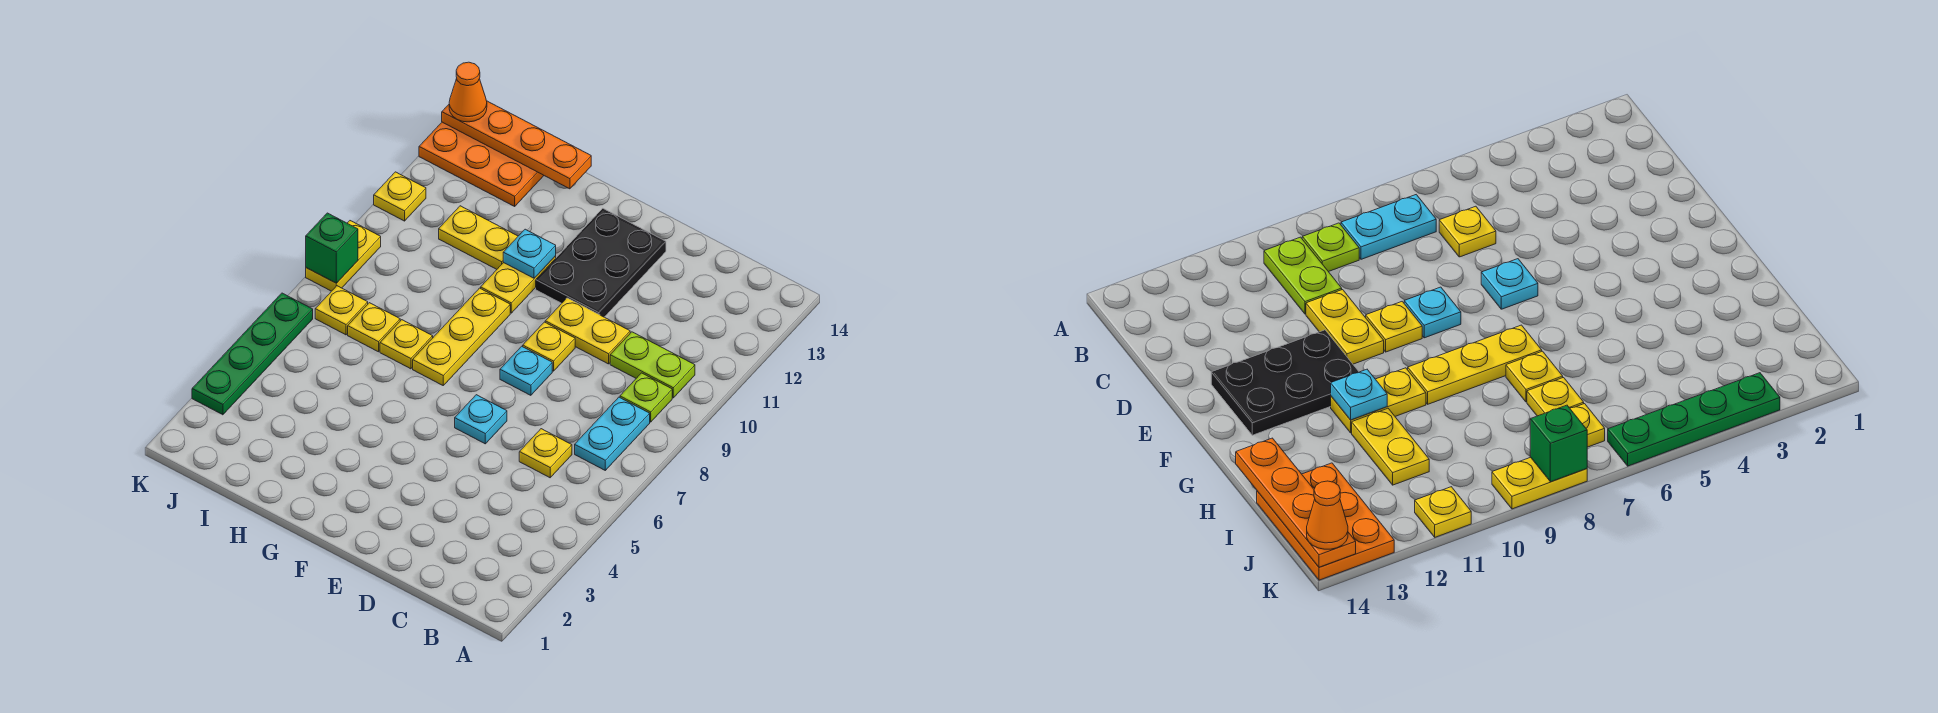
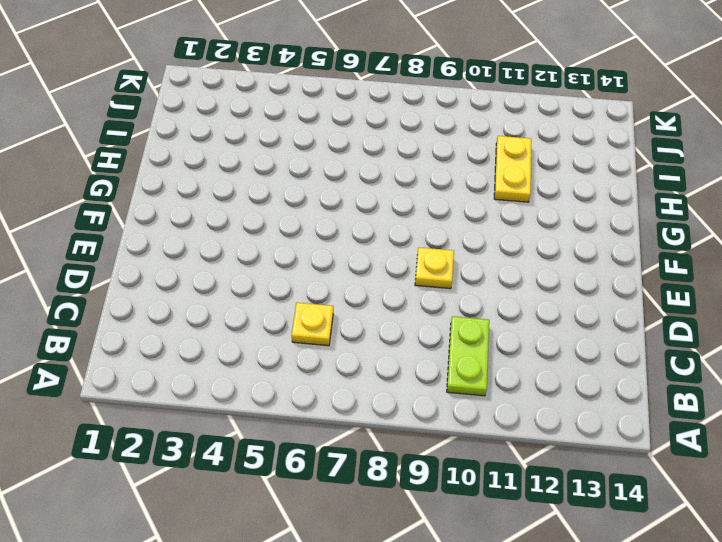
none -> cyan 1x2 plate [575,397,650,470]
none -> lime 1x1 plate [620,373,672,422]
none -> yellow 1x2 plate [545,298,630,364]

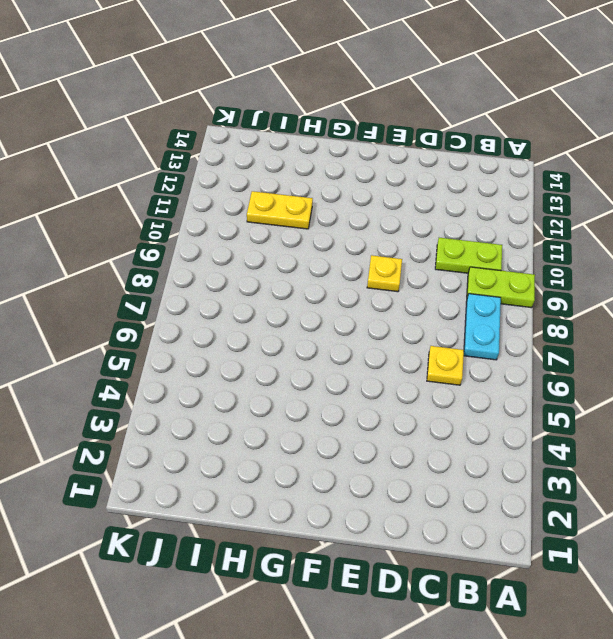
lime 1x2 plate [467,267,535,308] -> lime 1x1 plate [620,373,672,422]
none -> yellow 1x2 plate [545,298,630,364]
none -> cyan 1x1 plate [455,395,507,444]
none -> cyan 1x1 plate [500,346,552,395]

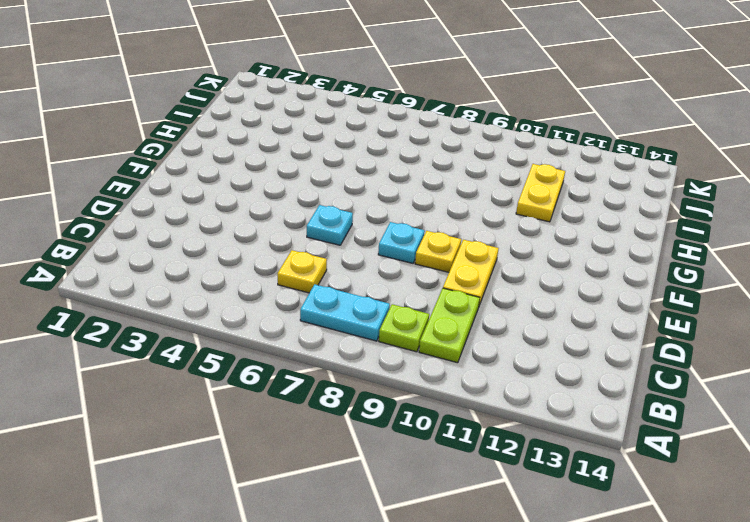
none -> black 2x3 plate [536,208,666,317]
none -> yellow 1x3 plate [413,288,510,385]
none -> yellow 1x2 plate [481,256,556,313]

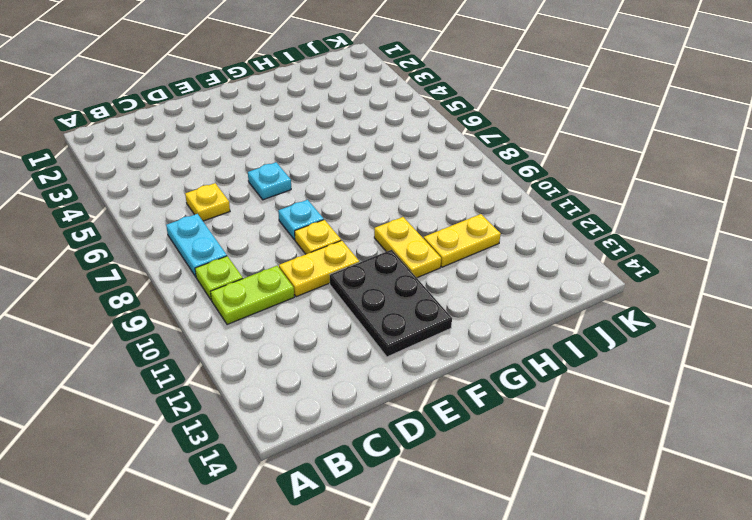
none -> yellow 1x3 plate [413,288,510,385]
none -> yellow 1x1 plate [380,320,433,369]
none -> yellow 1x1 plate [348,303,400,352]

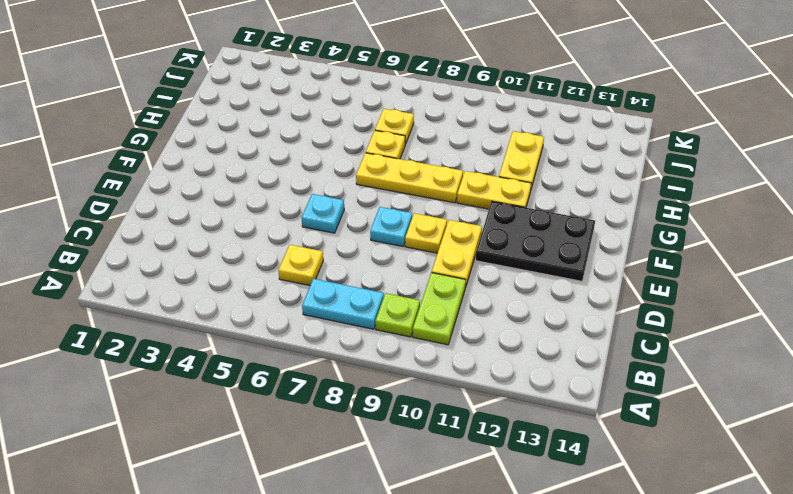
none -> orange 2x3 plate [419,122,544,206]
none -> yellow 1x1 plate [315,286,368,335]
none -> green 1x4 plate [192,293,313,415]

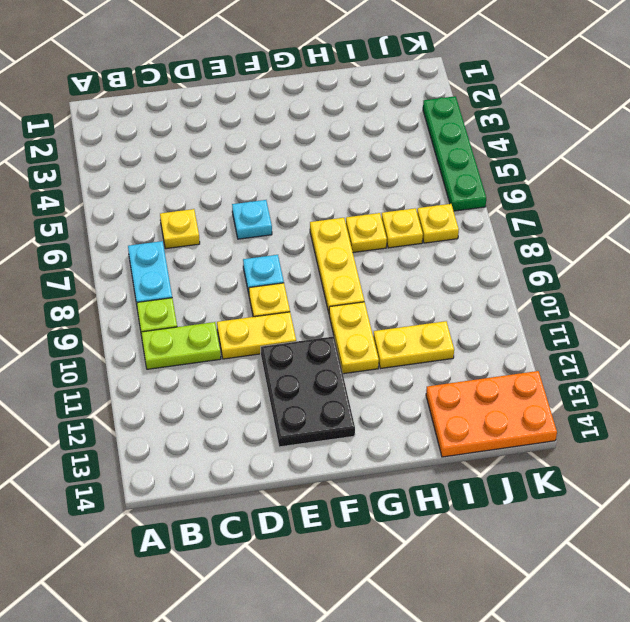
none -> yellow 1x2 plate [306,221,381,291]
none -> yellow 1x1 plate [374,172,426,221]
none -> cyan 1x1 plate [503,229,556,278]

